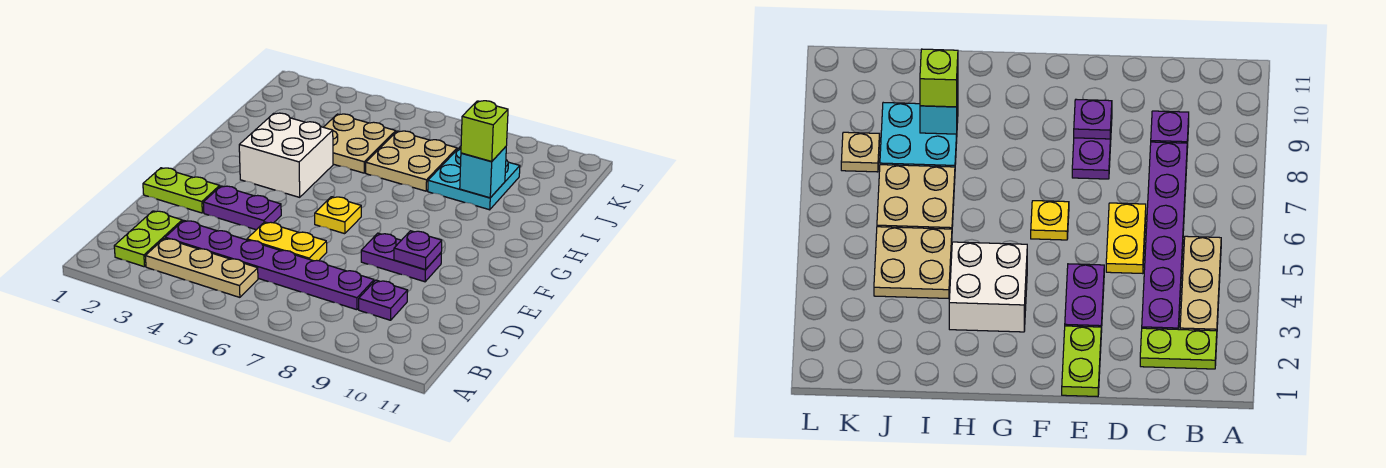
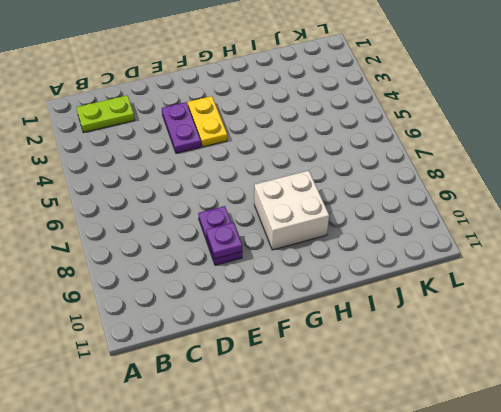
yellow 1x2 plate [188,96,227,147] -> yellow 1x2 plate moved to [247,222,327,261]
white 2x2 brick [254,171,329,250] -> white 2x2 brick moved to [239,113,333,197]
none -> tan 1x3 plate [145,238,258,297]
none -> purple 1x6 plate [165,220,374,310]
none -> purple 1x1 plate [359,280,408,320]

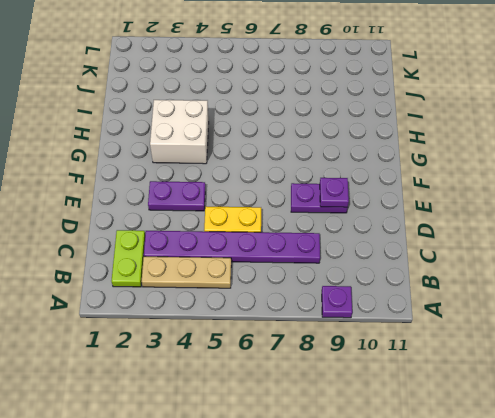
purple 1x1 plate [322,286,352,318] -> purple 1x1 plate moved to [359,280,408,320]
none -> lime 1x2 plate [143,168,220,213]
none -> yellow 1x1 plate [315,197,361,234]
none -> tan 2x2 plate [324,114,396,173]

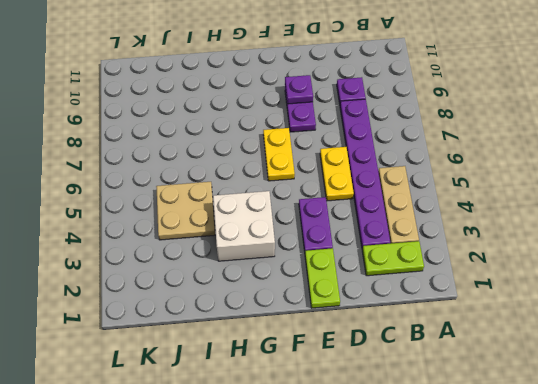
yellow 1x2 plate [263,128,295,181] -> yellow 1x1 plate [315,197,361,234]
none -> tan 2x2 plate [366,131,457,191]
none -> cyan 2x2 plate [428,148,520,210]
none -> tan 1x1 plate [841,132,880,172]

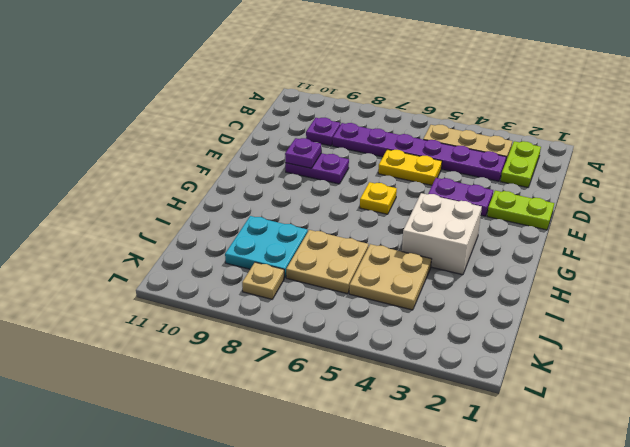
none -> cyan 1x1 brick [460,147,506,198]
none -> lime 1x1 brick [461,101,508,162]

